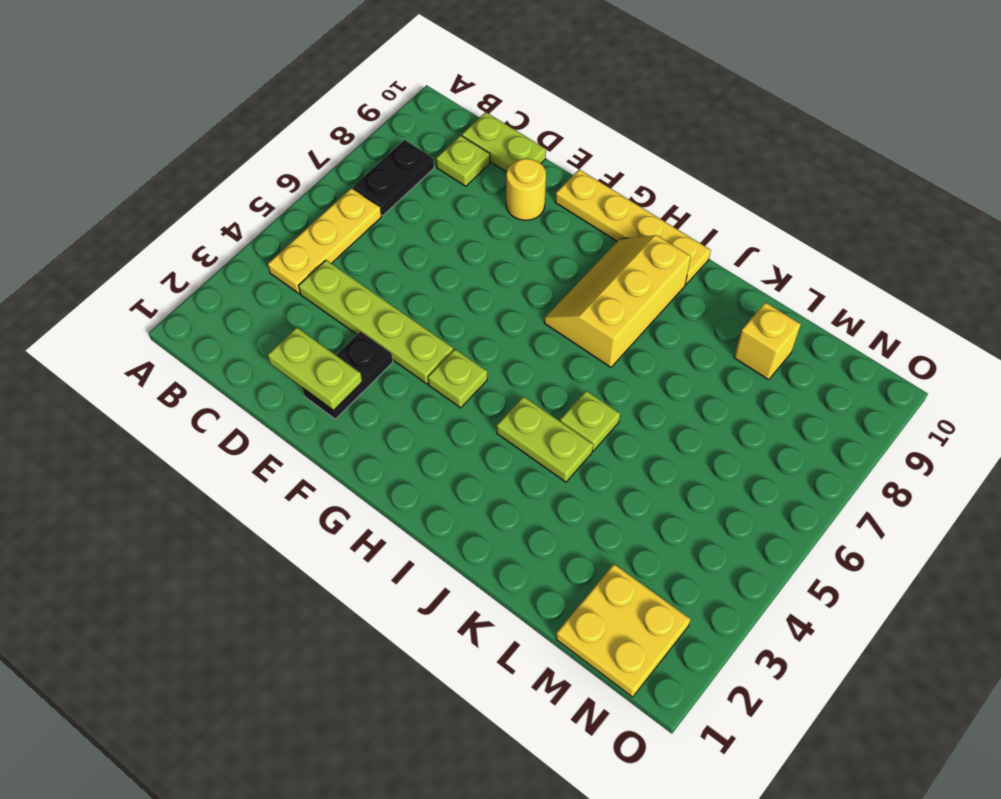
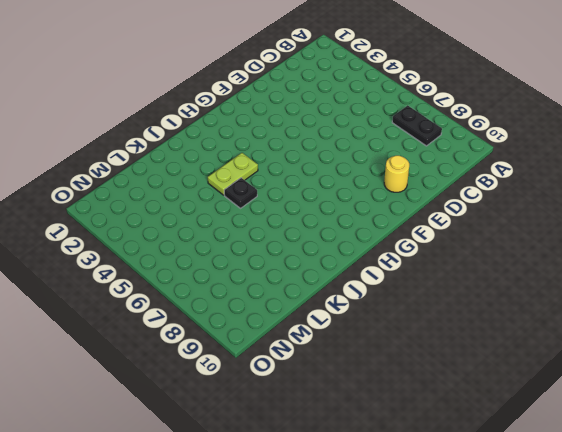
black 1x1 plate [224,178,257,208] -> lime 1x1 plate [560,391,620,451]
none -> yellow 1x3 plate [268,188,381,293]
none -> lime 1x4 plate [299,260,453,384]
none -> lime 1x1 plate [436,135,490,186]

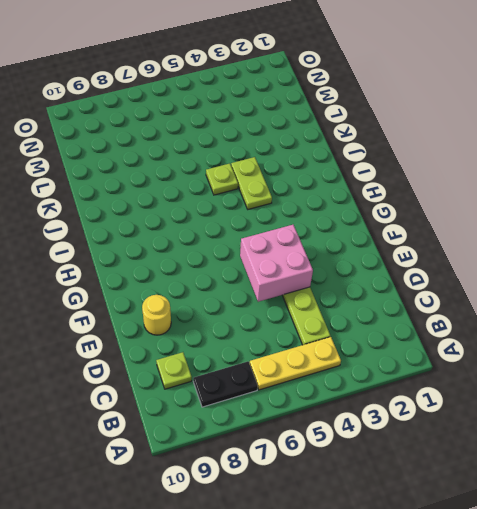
pink 2x2 brick [240,224,313,302] -> none
none -> lime 1x2 plate [462,112,546,172]
none -> black 1x2 plate [303,332,393,419]
none -> yellow 1x4 plate [555,169,711,284]

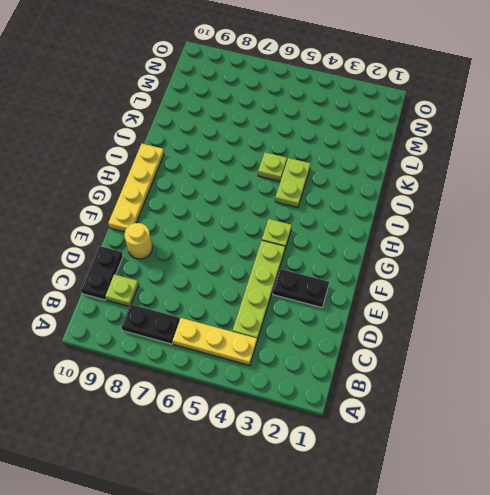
black 1x2 plate [81,246,123,300] -> lime 1x2 plate [462,112,546,172]
none -> yellow 2x3 slope [544,235,691,367]
none -> yellow 1x1 brick [734,302,801,380]
none -> yellow 2x2 plate [556,564,690,697]

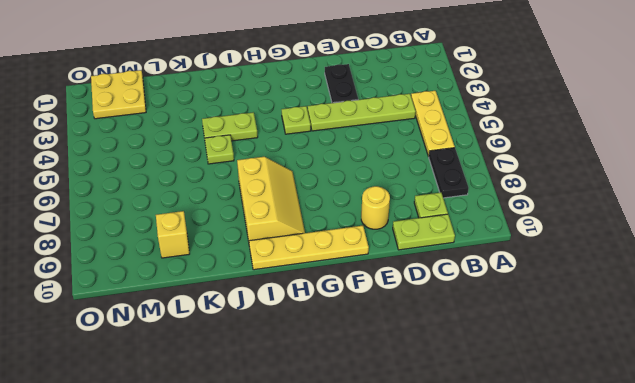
none -> lime 1x2 plate [268,327,362,410]

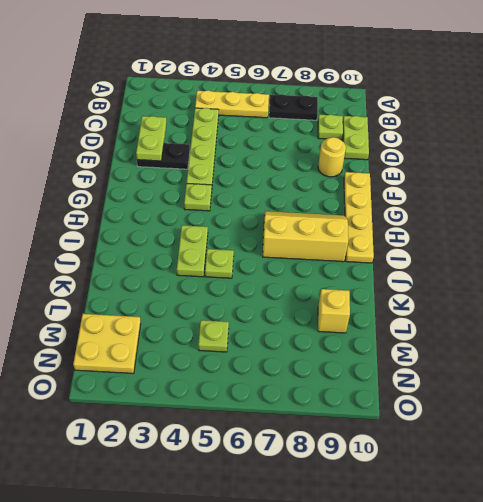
lime 1x1 plate [198,320,229,352] -> none

